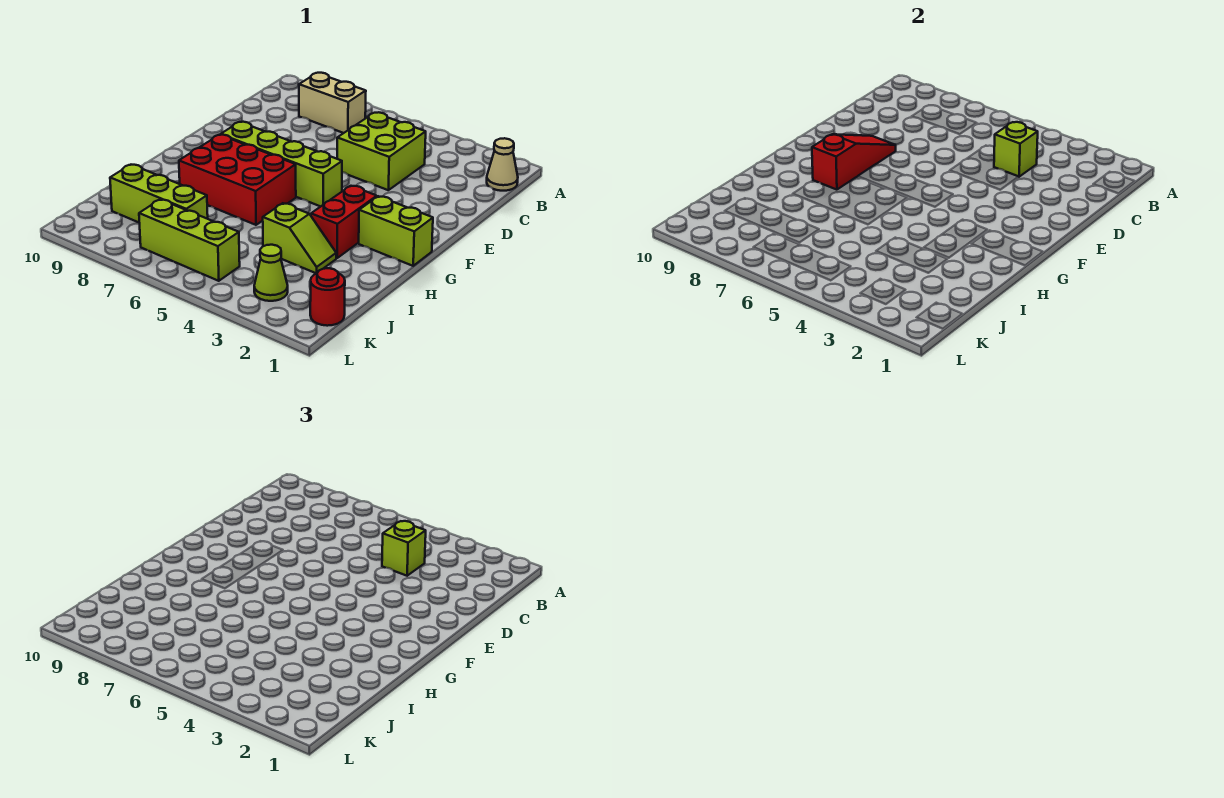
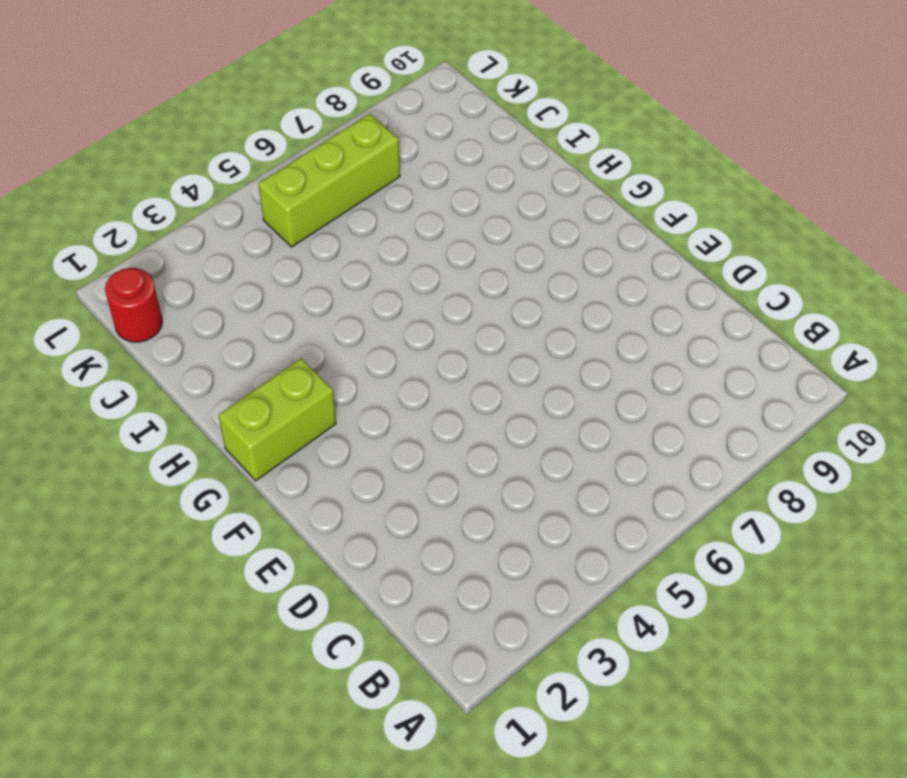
none -> tan 1x1 cone [487,138,518,191]
none -> tan 1x2 brick [299,73,366,133]
none -> lime 2x2 brick [337,112,426,190]

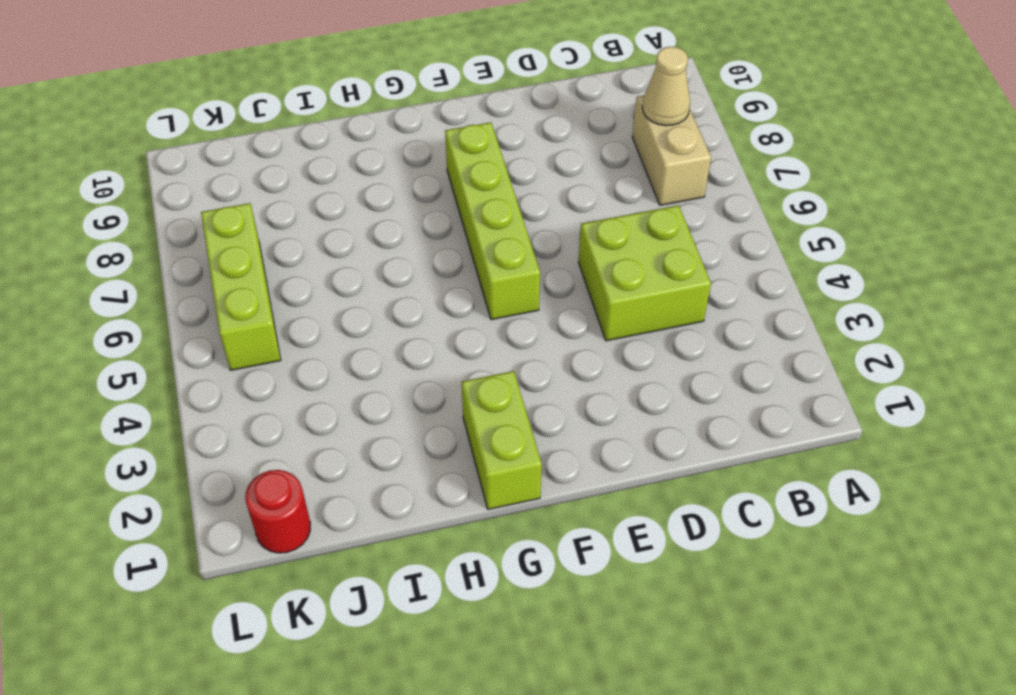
tan 1x1 cone [642,47,690,126] -> tan 1x1 cone moved to [487,138,518,191]
none -> red 1x2 brick [311,186,377,258]
none -> red 2x3 brick [179,135,296,225]
none -> lime 1x2 slope [263,203,336,273]

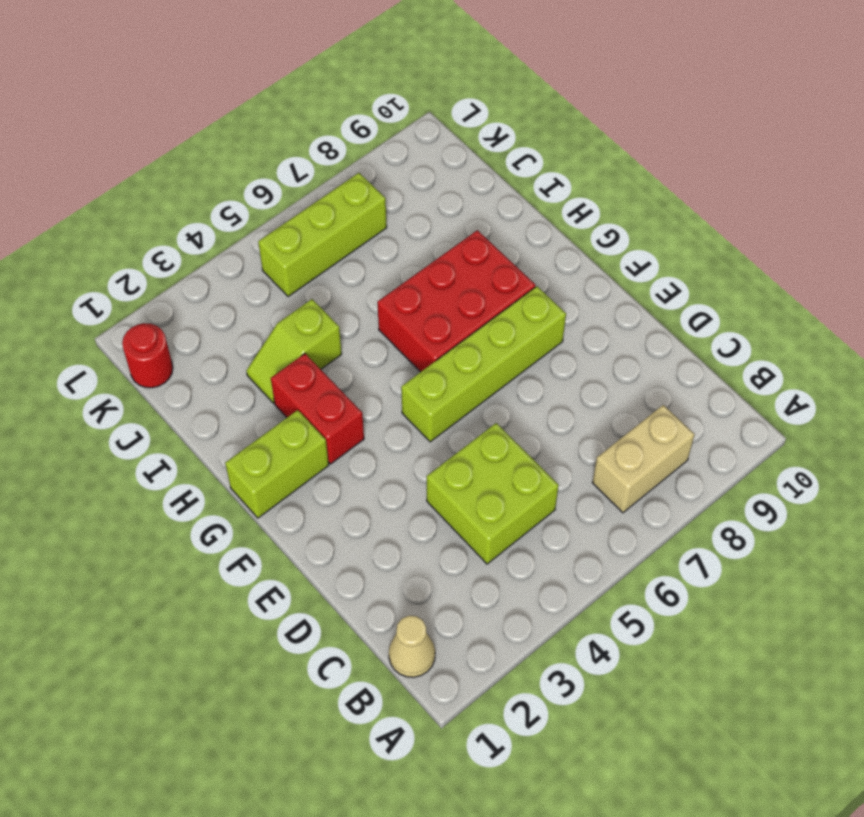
none -> lime 1x3 brick [110,165,208,222]
none -> lime 1x1 cone [254,245,288,301]
none -> lime 1x1 brick [994,122,1038,177]

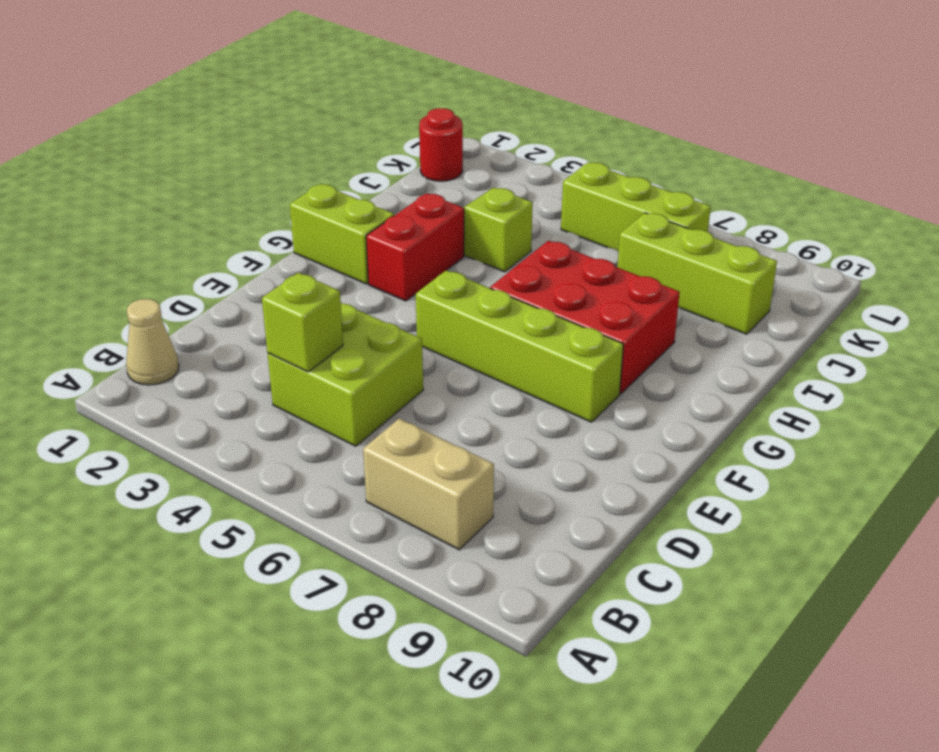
none -> lime 1x1 cone [254,245,288,301]
none -> red 1x3 slope [812,134,896,190]
none -> lime 1x1 brick [382,521,426,576]

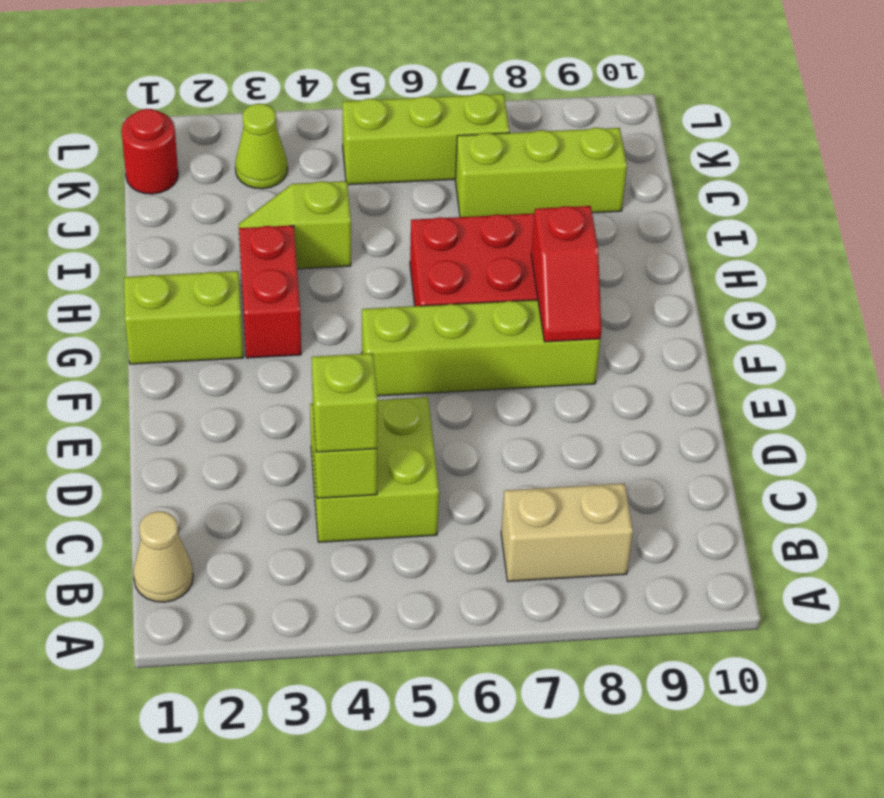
red 1x2 slope [531,206,601,342] -> red 1x3 slope [812,134,896,190]

